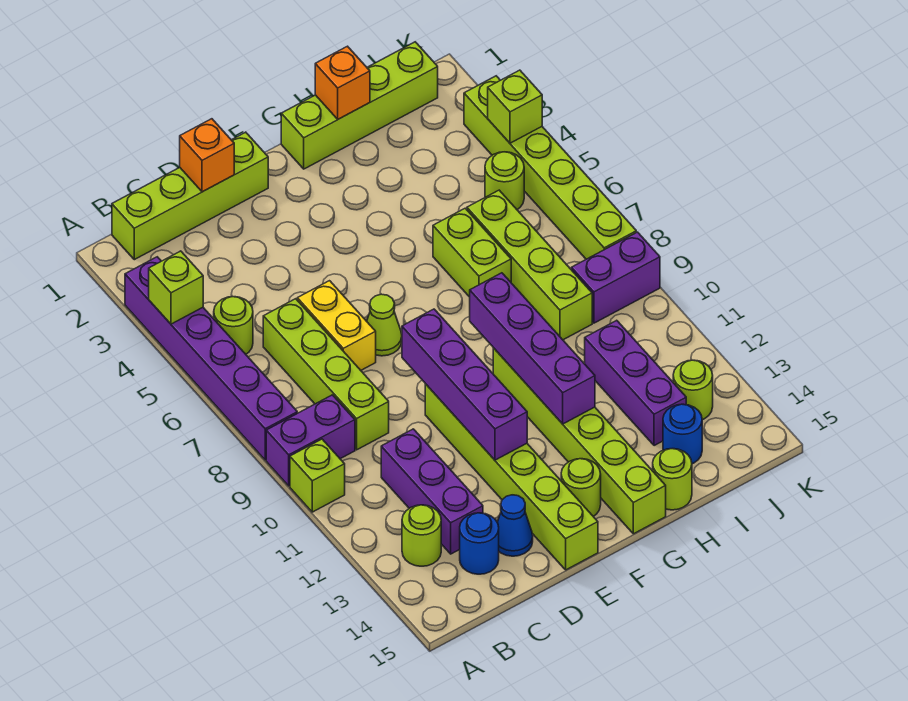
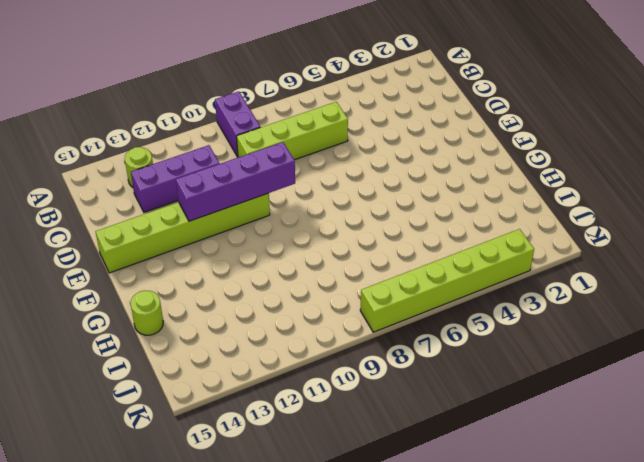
none -> purple 1x6 brick [125,257,297,460]
none -> lime 1x1 brick [290,439,345,512]
none -> lime 1x4 brick [112,132,268,260]
none -> lime 1x1 round brick [214,297,253,354]

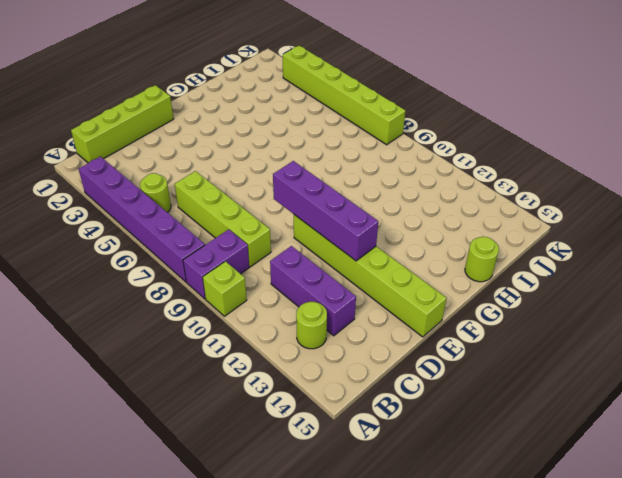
none -> blue 1x1 round brick [460,513,499,574]
none -> yellow 1x2 brick [297,281,376,370]
none -> blue 1x1 cone [497,495,533,556]
none -> lime 1x1 cone [367,294,402,356]

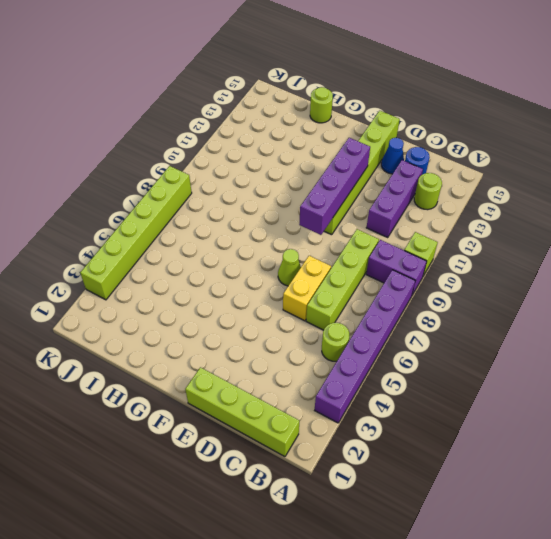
none -> lime 1x1 round brick [561,459,601,516]
none -> lime 1x4 brick [281,42,438,169]
none -> lime 1x6 brick [493,348,666,534]
none -> lime 1x2 brick [433,208,511,297]

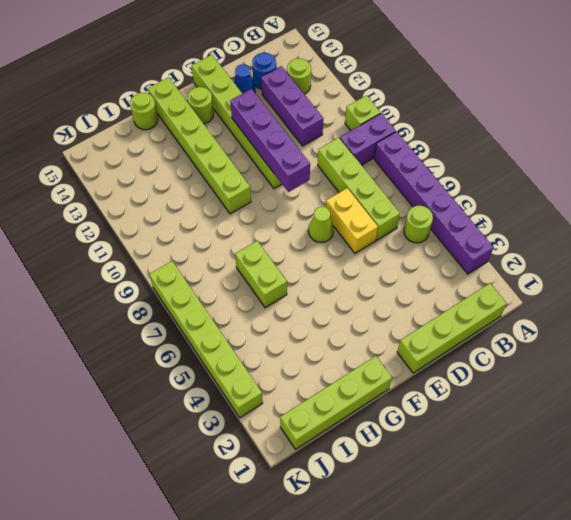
none -> lime 1x4 brick [467,190,592,340]
none -> purple 1x3 brick [585,320,686,446]
none -> blue 1x1 round brick [663,404,702,464]
none -> lime 1x1 round brick [485,152,524,209]

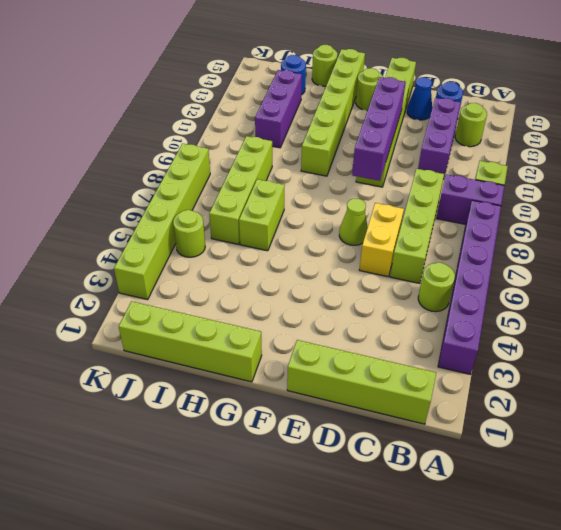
none -> purple 1x2 brick [571,232,660,323]
none -> lime 1x1 round brick [673,360,713,420]
none -> lime 1x1 brick [149,251,203,324]
none -> orange 1x1 brick [180,119,234,192]

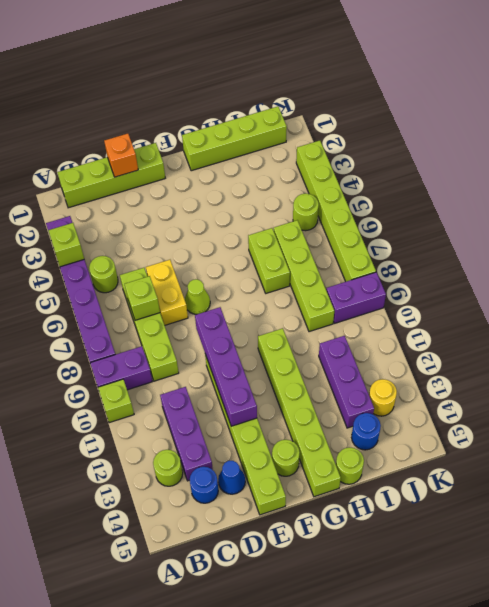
lime 1x1 brick [124,276,160,320] -> lime 1x1 brick moved to [488,70,542,143]
yellow 1x1 round brick [369,379,397,416] -> lime 1x1 round brick [673,360,713,420]
none -> purple 1x4 brick [470,273,595,424]
none -> orange 1x1 brick [315,46,370,119]

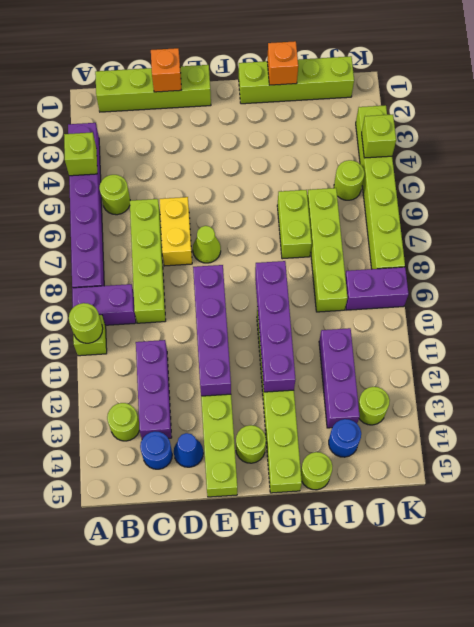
lime 1x1 round brick [69,303,103,343] -> none

